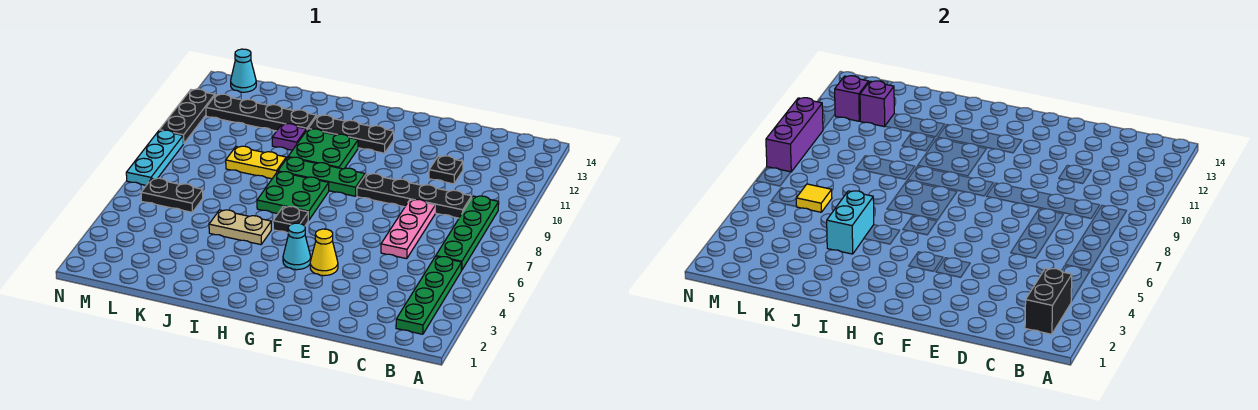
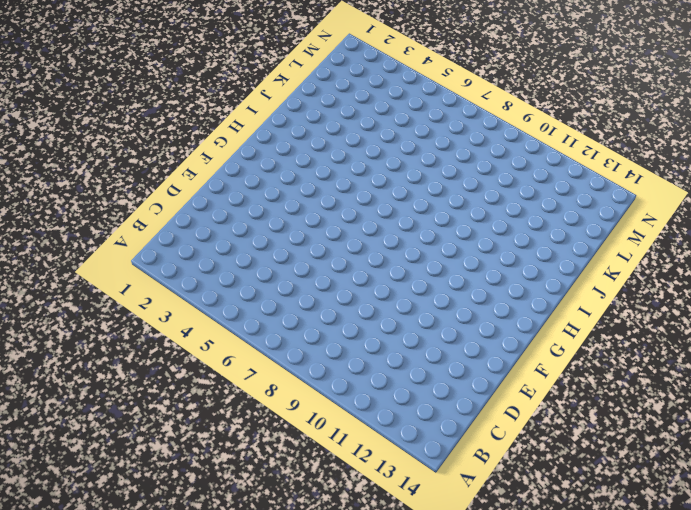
none -> green 1x4 plate [396,256,462,334]
none -> green 1x4 plate [436,196,499,270]
none -> black 1x4 plate [357,174,472,218]

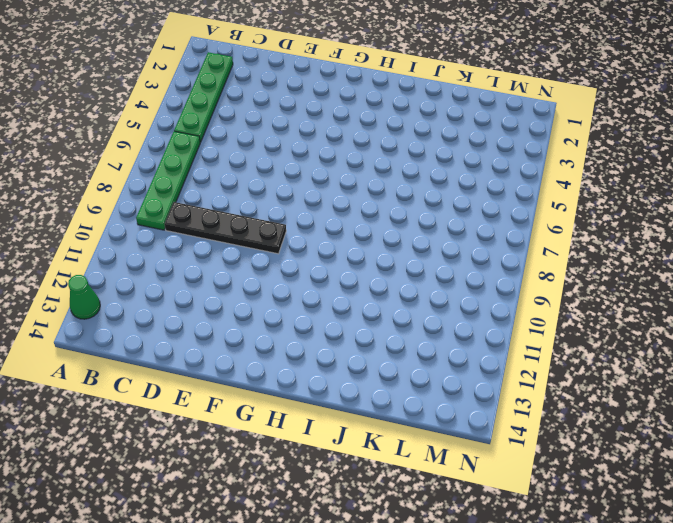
green 1x1 cone [68,275,100,319] -> none
none -> pink 1x3 plate [381,200,435,259]
none -> black 1x1 plate [429,156,463,184]
none -> yellow 1x1 cone [310,229,338,276]

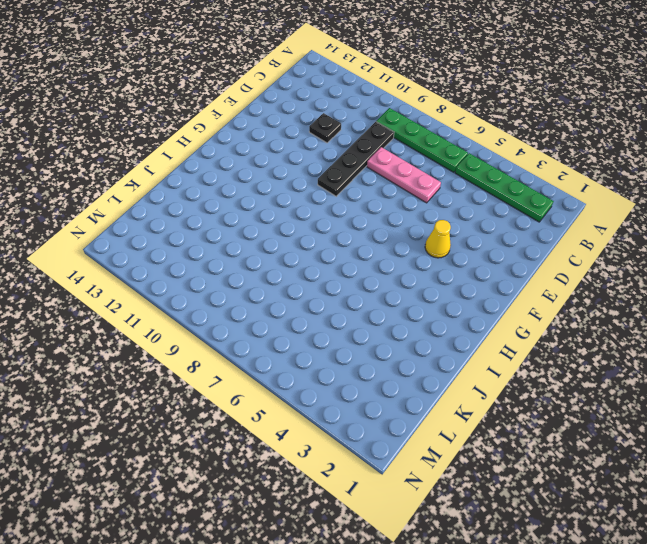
none -> cyan 1x1 cone [283,223,311,270]
none -> green 1x3 plate [278,157,365,196]
none -> black 1x3 plate [308,115,394,153]

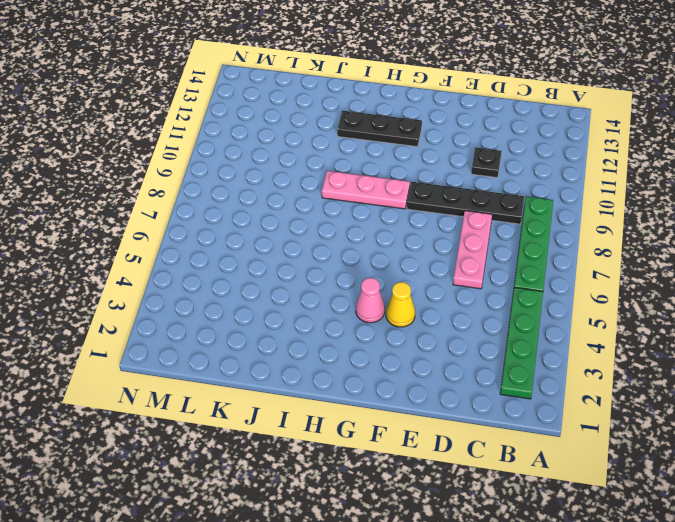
pink 1x1 cone [356,278,385,323] -> cyan 1x1 cone [283,223,311,270]
pink 1x3 plate [322,171,410,209] -> green 1x3 plate [278,157,365,196]
none -> black 1x1 plate [273,206,308,233]
none -> green 2x2 plate [257,172,329,220]
none -> green 2x2 plate [288,129,358,169]

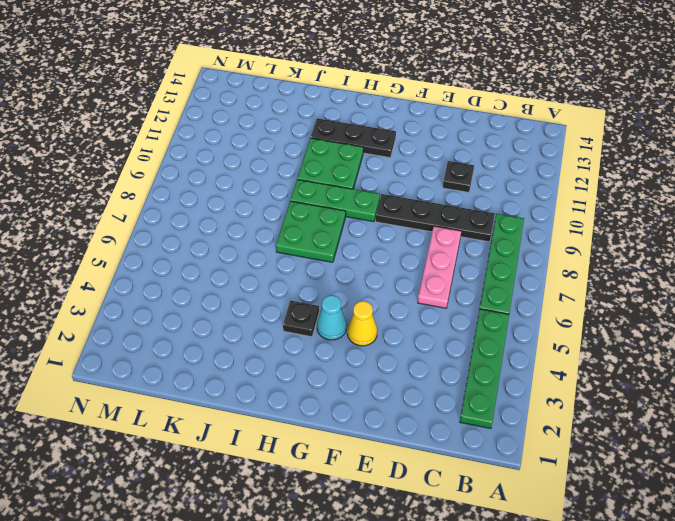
black 1x1 plate [283,301,319,337] -> black 1x1 plate moved to [273,206,308,233]
none -> tan 1x2 plate [209,210,271,245]
none -> yellow 1x2 plate [226,146,286,179]
none -> purple 1x1 plate [272,124,306,150]

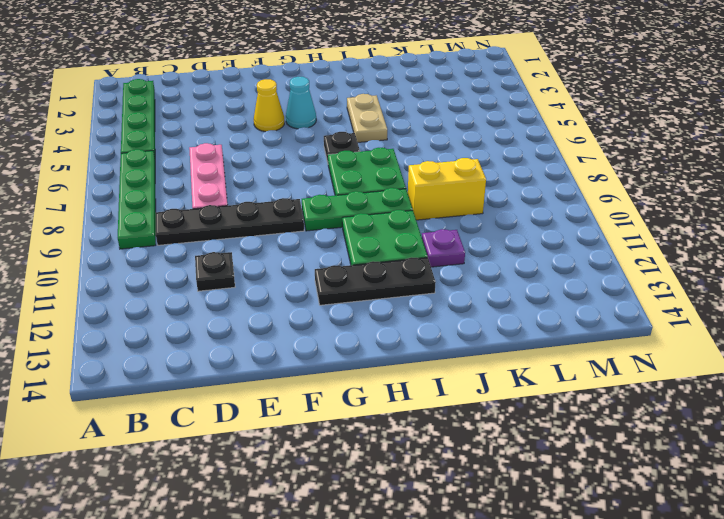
tan 1x2 plate [347,94,387,142] -> tan 1x2 plate turned to [209,210,271,245]
yellow 1x2 brick [408,158,486,220] -> yellow 1x2 plate [226,146,286,179]
none -> black 1x4 plate [206,94,316,131]
none -> black 1x2 plate [141,178,203,212]
none -> cyan 1x1 cone [231,49,256,92]

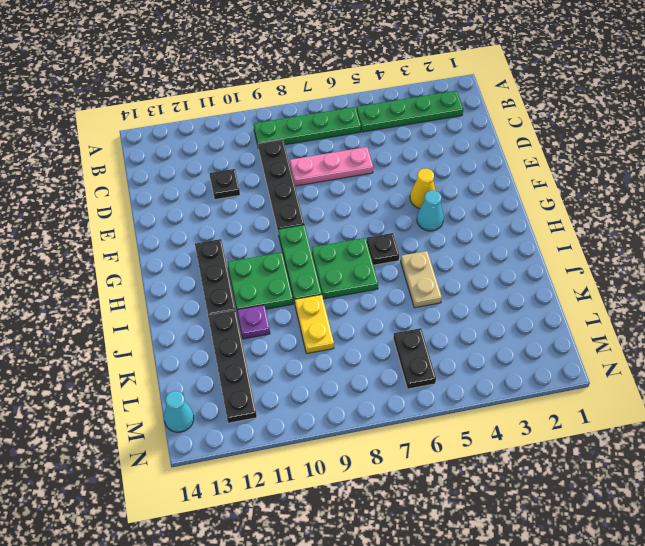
none -> cyan 1x3 plate [126,130,183,185]
none -> black 1x3 plate [159,89,215,144]
none -> black 1x2 brick [1025,268,1072,334]

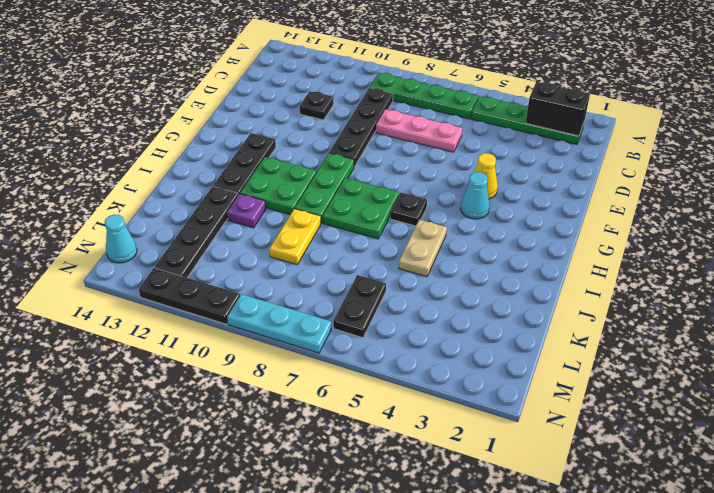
none -> cyan 1x2 brick [827,191,874,254]
none -> yellow 1x1 tile [796,184,832,212]
none -> purple 1x1 brick [860,81,894,127]

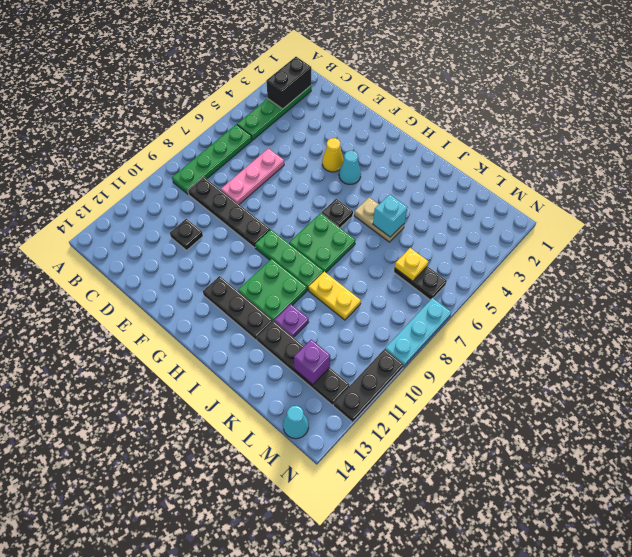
cyan 1x1 brick [373,194,408,237] -> cyan 1x2 brick [827,191,874,254]
yellow 1x1 plate [395,248,429,281] -> yellow 1x1 tile [796,184,832,212]
none -> purple 1x1 brick [835,76,869,121]
none -> purple 1x3 brick [766,98,823,172]

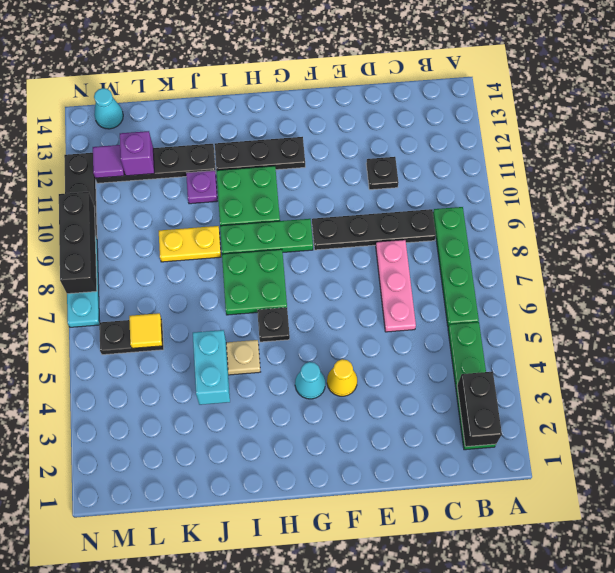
purple 1x1 tile [93,145,124,178] -> purple 1x1 brick [835,76,869,121]
black 1x3 brick [59,192,97,294] -> purple 1x3 brick [766,98,823,172]

